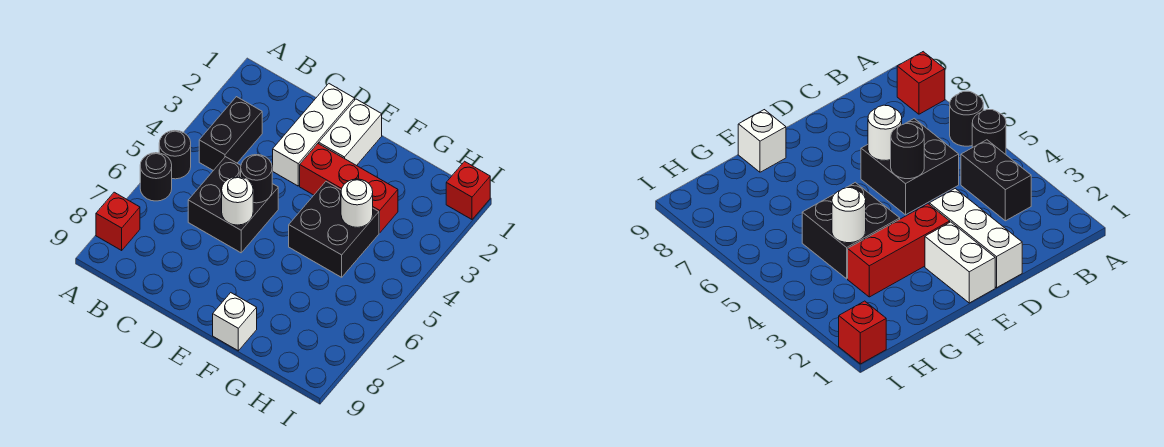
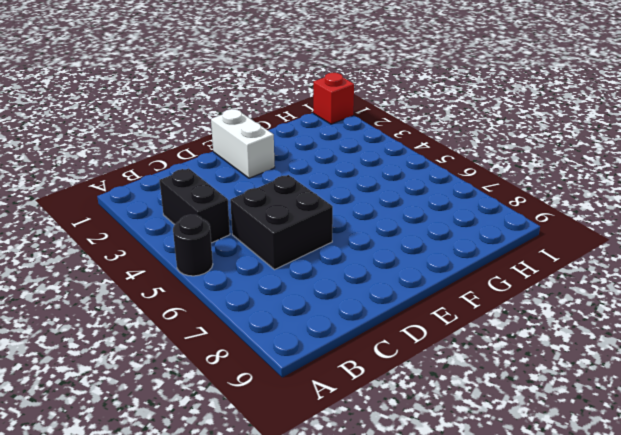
none -> black 1x1 round brick [140,153,172,201]
none -> red 1x1 brick [96,192,140,250]
none -> white 1x3 brick [273,84,355,186]

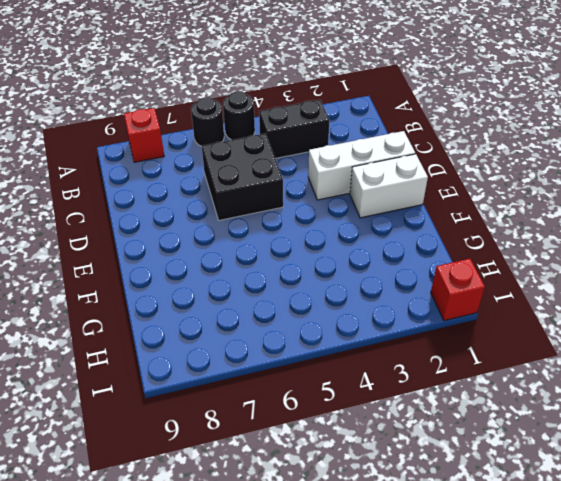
none -> red 1x3 brick [300,144,398,233]
none -> black 2x2 brick [289,182,379,277]
none -> white 1x1 brick [213,293,257,351]

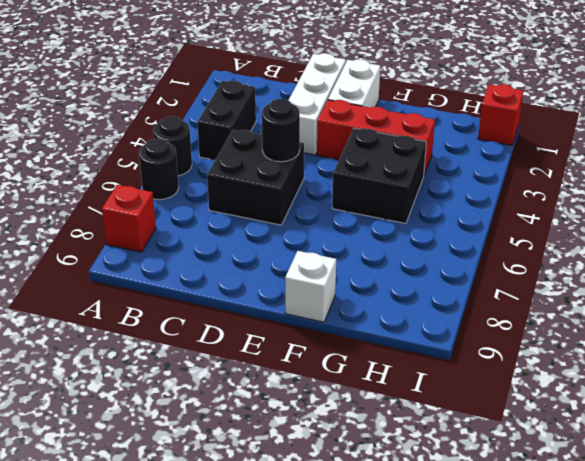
none -> white 1x1 round brick [222,177,253,225]
none -> white 1x1 round brick [341,179,373,227]

